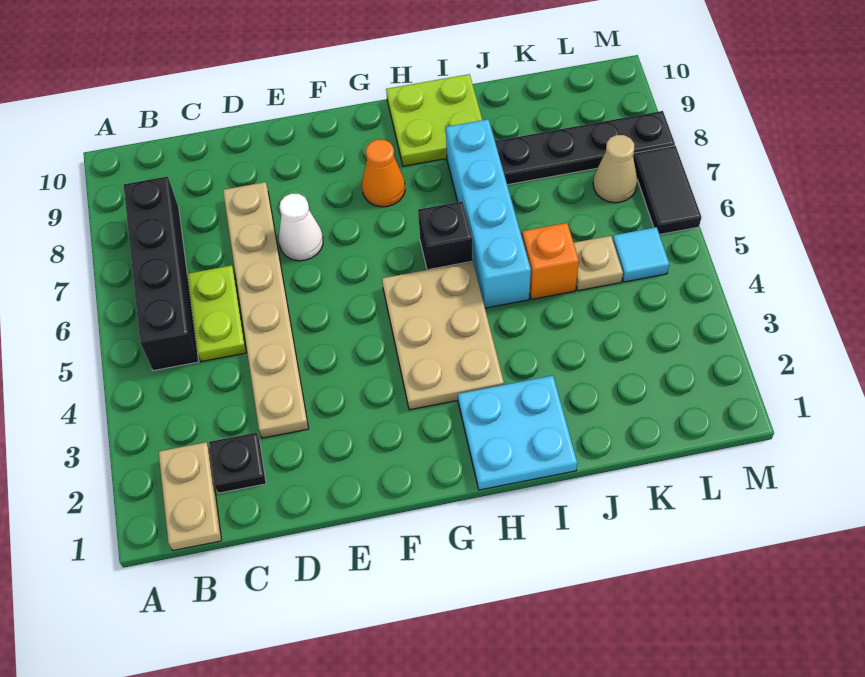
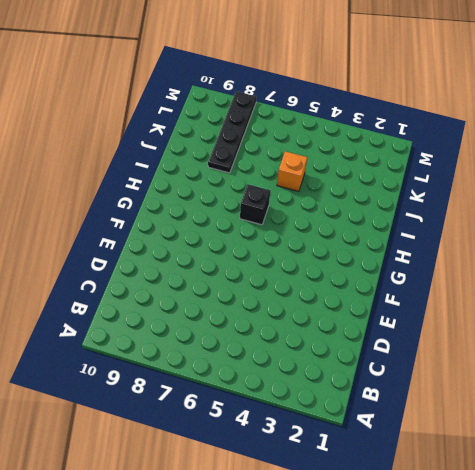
none -> tan 1x2 plate [159,442,222,551]
none -> black 1x4 brick [124,176,199,371]
none -> black 1x1 plate [209,433,266,493]

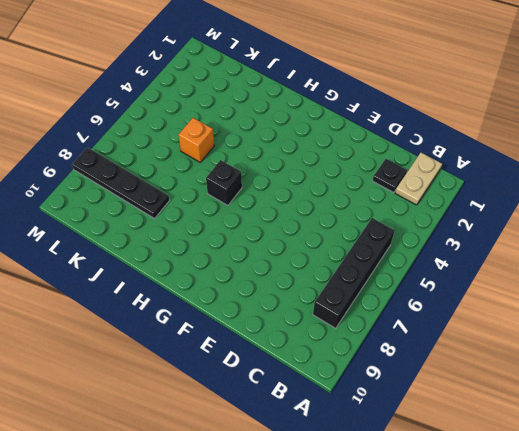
none -> lime 1x2 plate [187,265,246,362]
none -> tan 1x6 plate [223,182,309,438]
none -> white 1x1 cone [279,193,323,261]

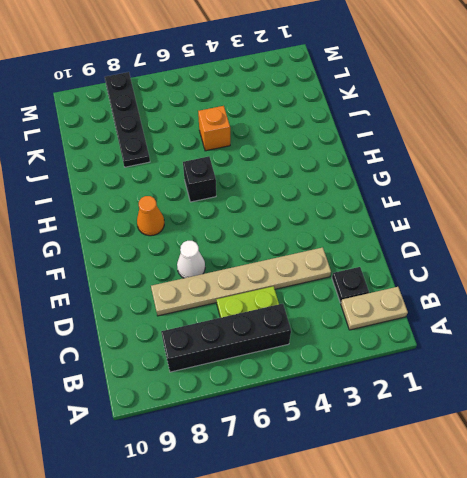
none -> tan 2x3 plate [382,261,504,410]
none -> cyan 2x2 plate [458,376,577,490]
none -> lime 2x2 plate [386,74,482,166]

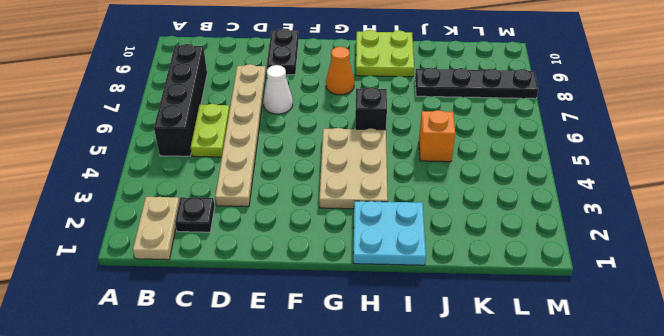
black 1x2 plate [267,28,299,75] -> none
none -> cyan 1x4 brick [446,119,531,308]
none -> tan 1x1 plate [574,236,623,291]
none -> cyan 1x1 tile [613,227,669,282]

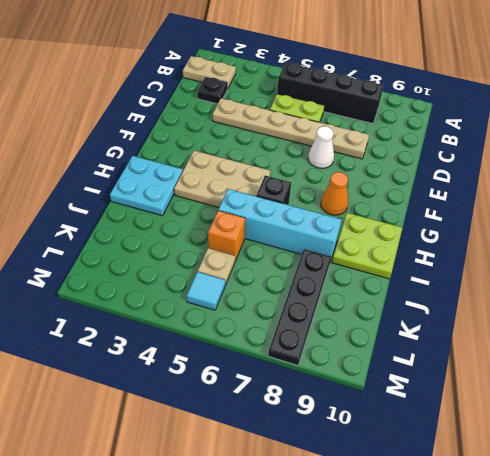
none -> tan 1x1 cone [593,135,637,203]
none -> black 1x2 tile [633,146,701,235]

